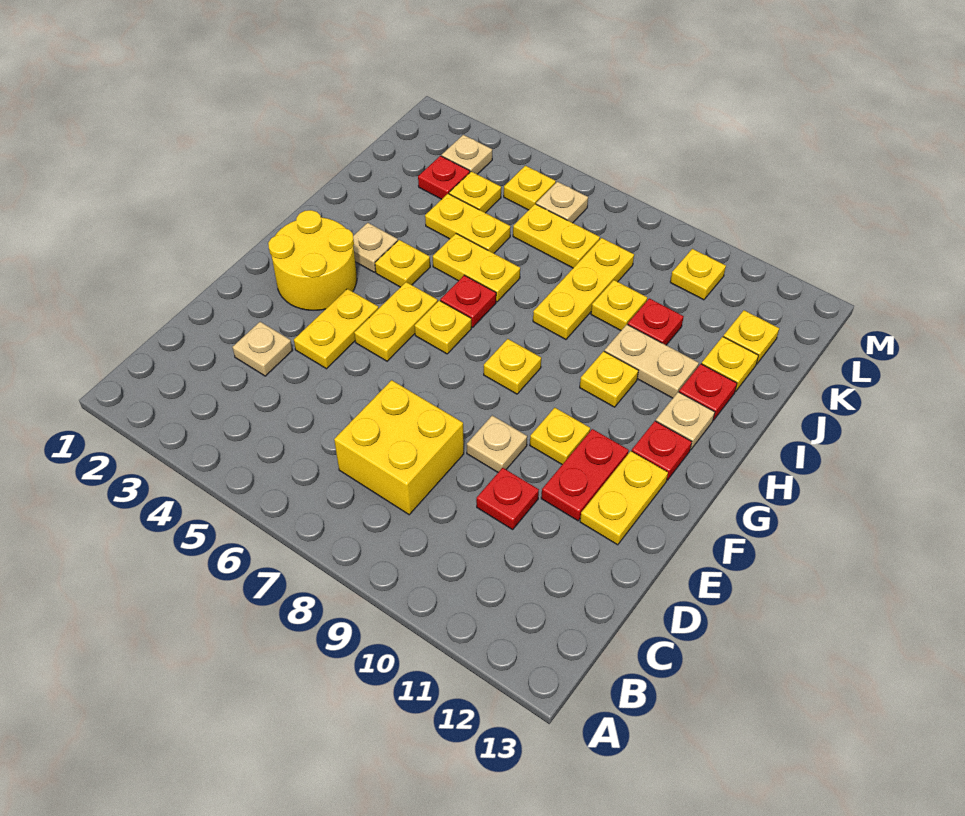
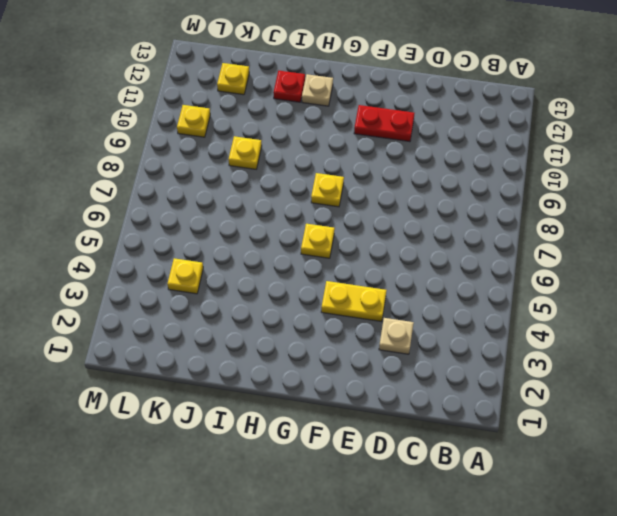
none -> yellow 2x2 brick [334,380,464,515]
none -> red 1x1 plate [476,468,539,530]
none -> tan 1x1 plate [467,415,527,472]
none -> yellow 1x2 plate [580,451,668,545]

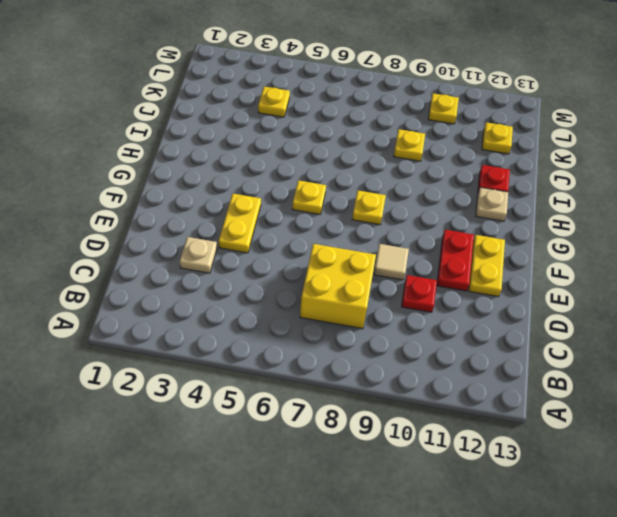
tan 1x1 tile [374,244,409,280] -> tan 1x1 plate [467,415,527,472]
none -> yellow 2x2 round brick [268,210,357,310]
none -> yellow 1x2 plate [354,282,438,361]
none -> yellow 1x1 plate [530,408,590,464]
none -> red 1x1 plate [632,421,692,480]

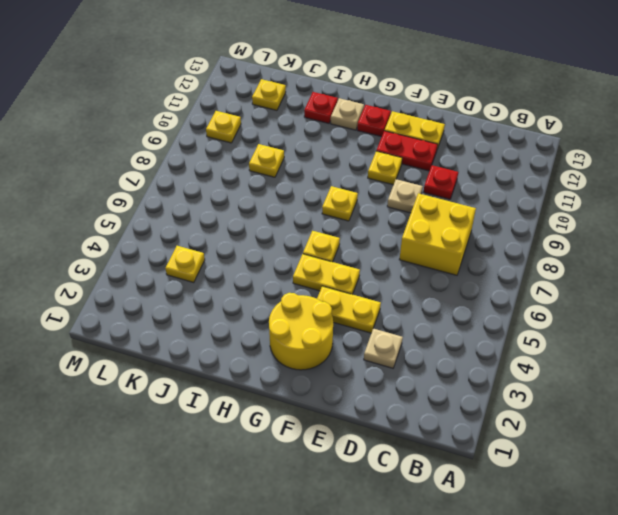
none -> tan 1x1 plate [353,223,398,272]
none -> yellow 1x1 plate [375,240,430,287]
none -> red 1x1 plate [440,275,496,327]
none -> yellow 1x1 plate [580,351,638,407]

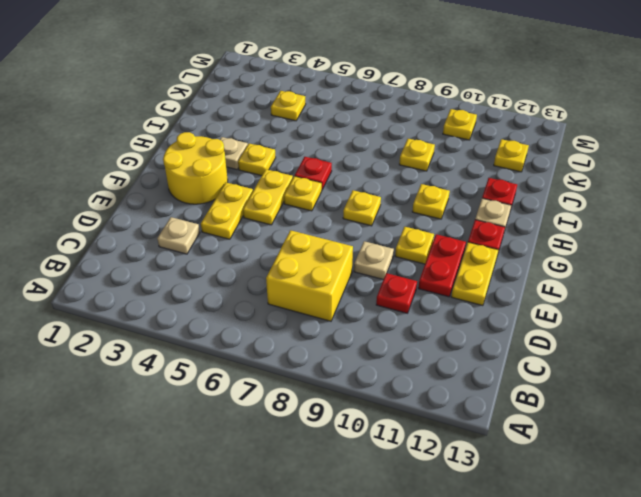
none -> yellow 1x2 plate [433,234,520,302]
none -> yellow 1x3 plate [533,238,634,339]
none -> tan 1x2 plate [604,324,699,398]
none -> yellow 1x2 plate [425,194,511,253]

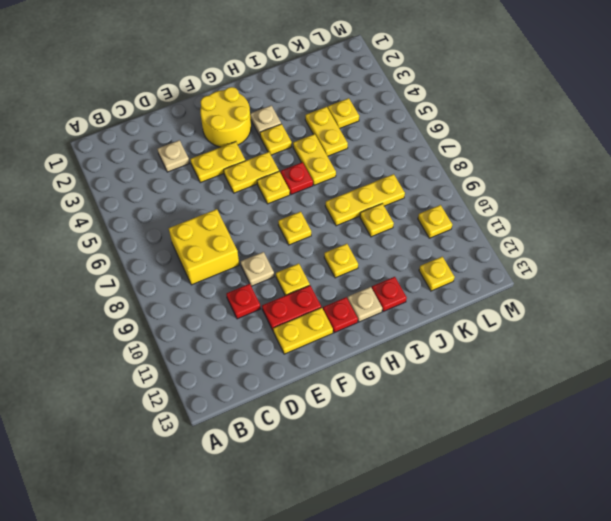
none -> tan 1x2 plate [604,324,699,398]
none -> red 1x1 plate [628,298,684,345]
none -> yellow 1x1 plate [702,337,759,392]
none -> red 1x1 plate [418,156,470,199]

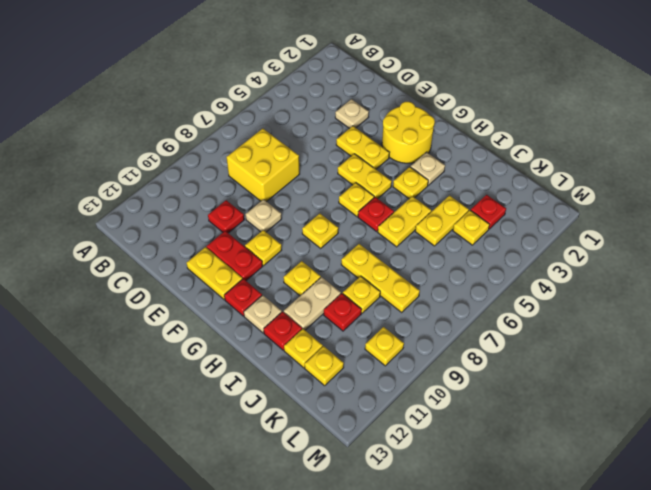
none -> yellow 1x2 plate [513,204,600,268]
none -> tan 1x1 plate [442,135,492,174]
none -> yellow 1x1 plate [504,166,556,210]
none -> tan 1x1 plate [536,182,588,223]

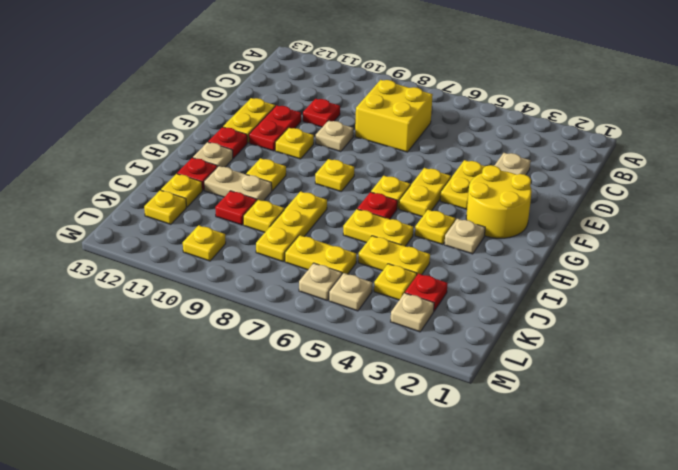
tan 1x1 plate [329,273,372,311] -> yellow 1x1 plate [504,166,556,210]

